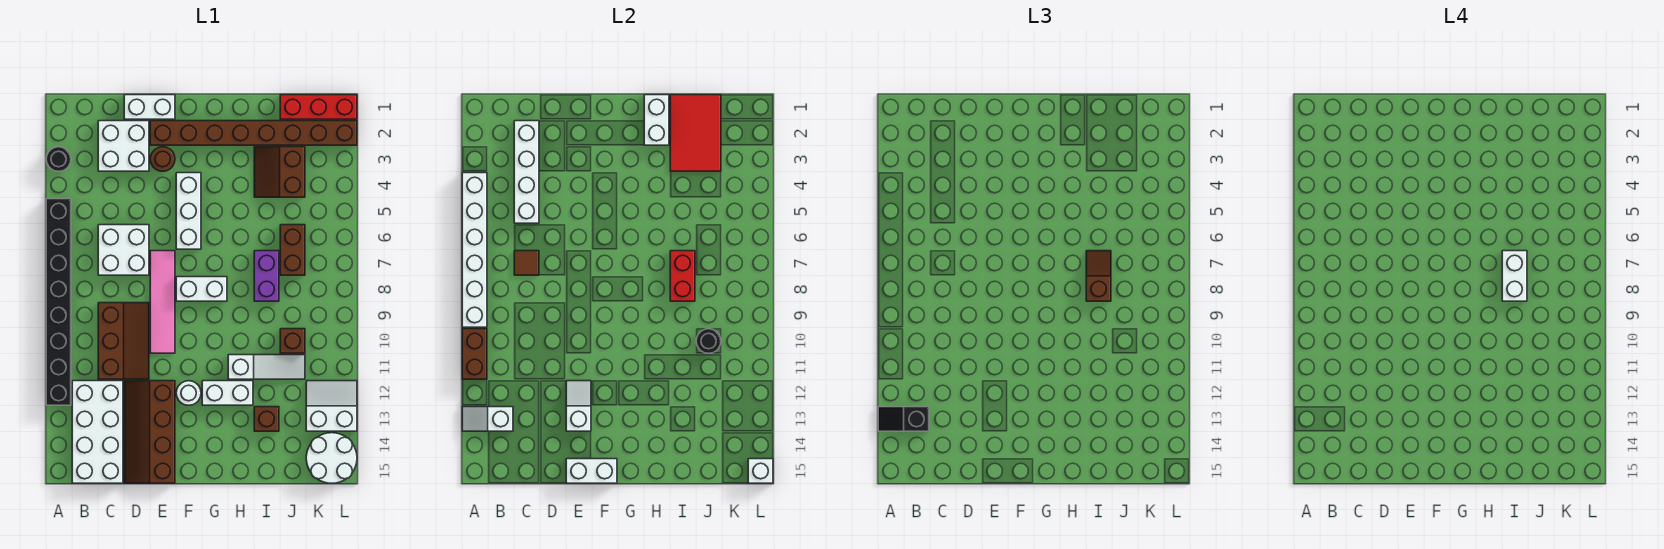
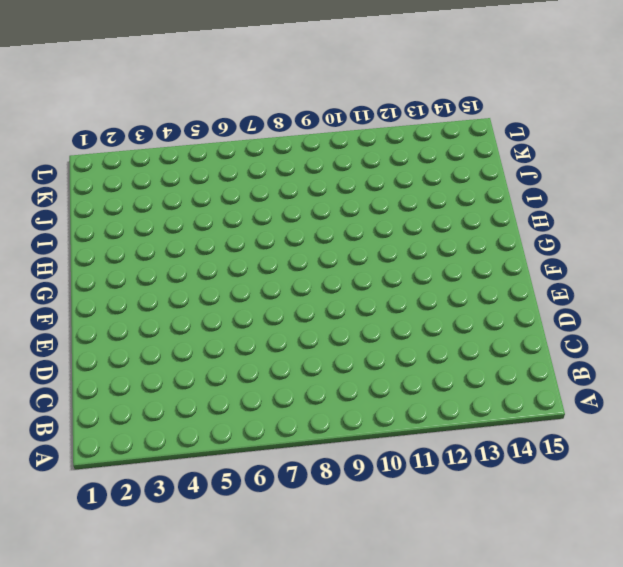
none -> black 1x1 round brick [46,147,71,171]
none -> black 1x8 brick [46,199,71,405]
none -> white 2x4 brick [72,381,123,483]
none -> white 2x2 brick [98,121,149,171]

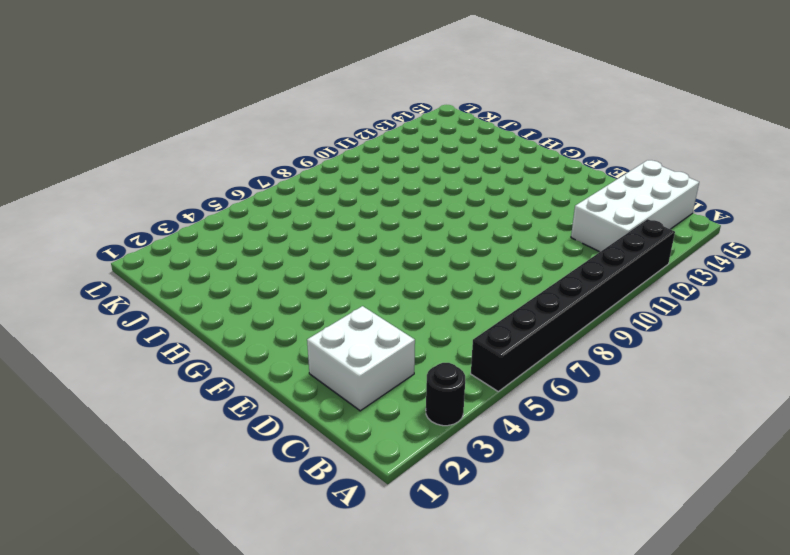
none -> white 2x2 brick [98,225,149,275]
none -> brown 2x3 slope [98,303,149,379]
none -> white 1x2 brick [124,95,175,119]
none -> brown 2x4 slope [124,381,175,483]

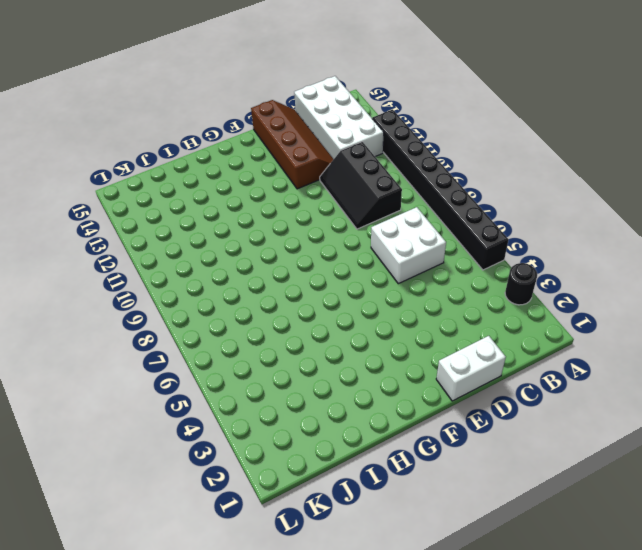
black 2x3 slope [320,142,402,229] -> brown 2x3 slope [98,303,149,379]
none -> white 2x2 brick [98,121,149,171]
none -> brown 1x8 brick [150,121,357,145]
none -> brown 1x1 round brick [150,147,175,171]
none -> pink 1x4 tile [150,251,175,353]

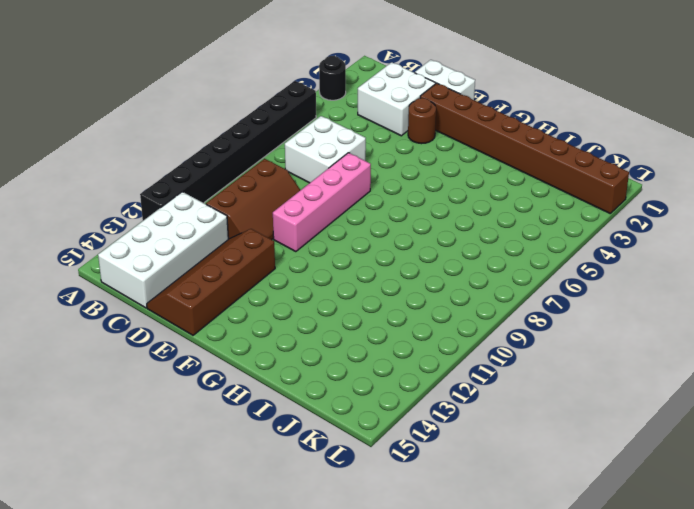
pink 1x4 brick [273,153,371,252] -> pink 1x4 tile [150,251,175,353]
none -> white 1x3 brick [176,173,201,249]
none -> white 1x2 brick [176,277,227,301]
none -> white 1x1 round brick [176,381,201,405]
none -> white 1x2 brick [202,381,253,405]

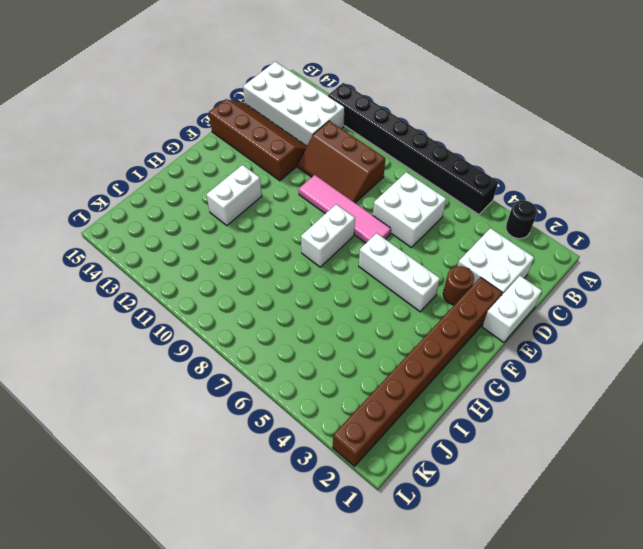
none -> white 1x1 round brick [176,381,201,405]
none -> white 1x3 slope [228,355,305,379]
none -> brown 2x2 slope [254,147,305,197]
none -> purple 1x2 brick [254,251,279,301]

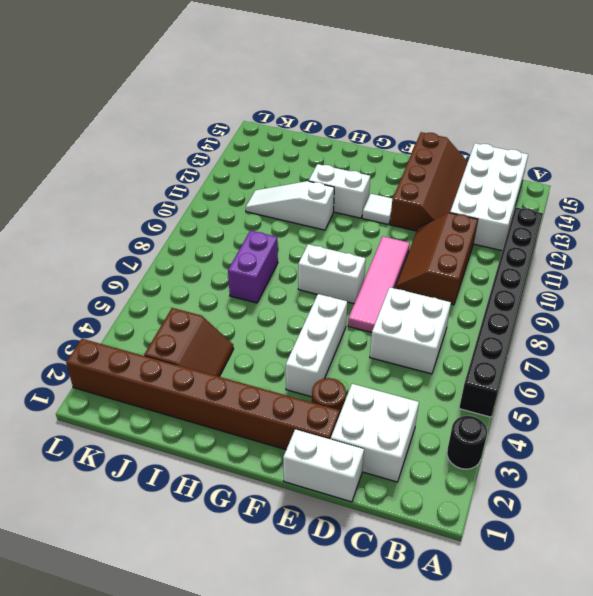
white 1x1 tile [362,194,392,224] -> white 1x1 round brick [176,381,201,405]
none -> brown 1x1 brick [254,407,279,431]
none -> red 1x3 brick [280,95,357,119]
none -> brown 1x2 brick [280,225,305,275]
none -> brown 1x1 brick [280,329,305,353]

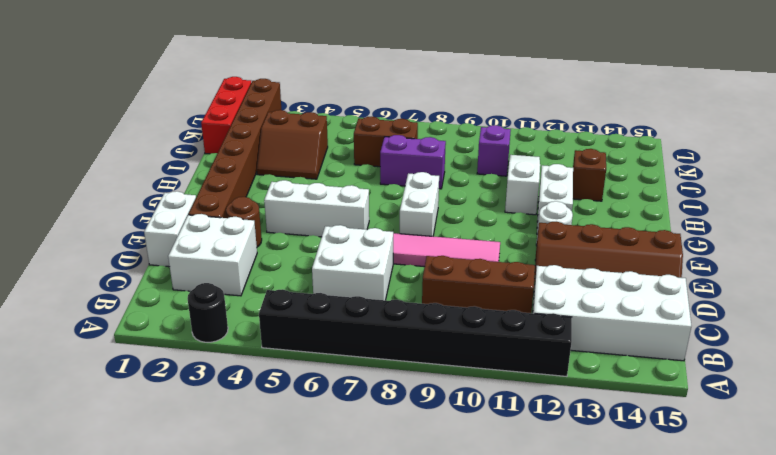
purple 1x1 brick [477,125,511,176] -> brown 1x1 brick [280,329,305,353]
none -> white 2x2 slope [306,381,357,431]
none -> white 2x2 round brick [306,433,357,483]
none -> white 1x6 brick [462,173,487,327]
none -> brown 1x2 brick [462,329,487,379]

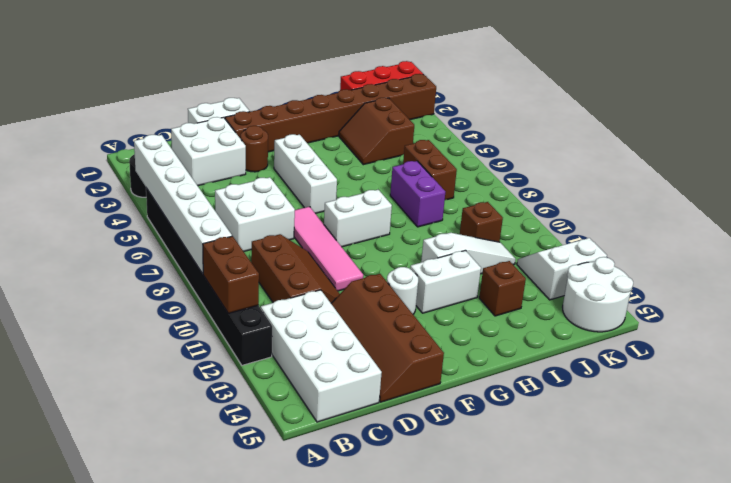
none -> white 1x2 slope [462,407,513,431]
none -> white 1x4 brick [514,121,539,223]
none -> brown 1x1 tile [514,251,539,275]
none -> white 1x2 slope [566,381,591,431]

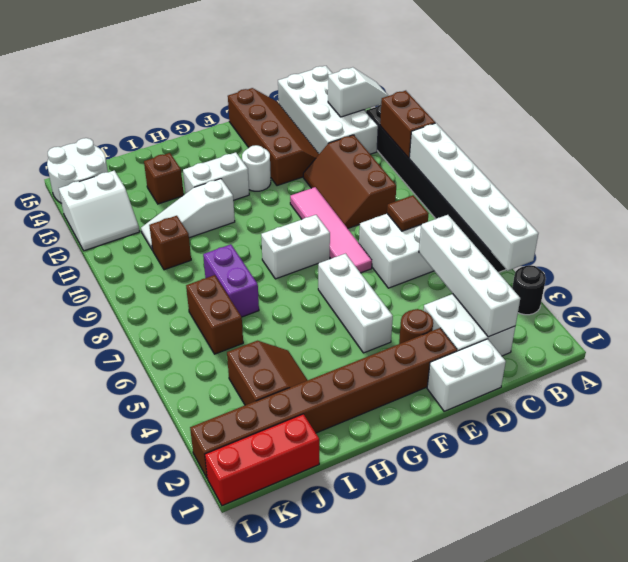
none -> white 1x2 slope [566,381,591,431]
none -> white 1x2 brick [566,459,617,483]
none -> white 1x2 brick [644,95,669,145]
none -> red 2x3 tile [670,95,721,171]

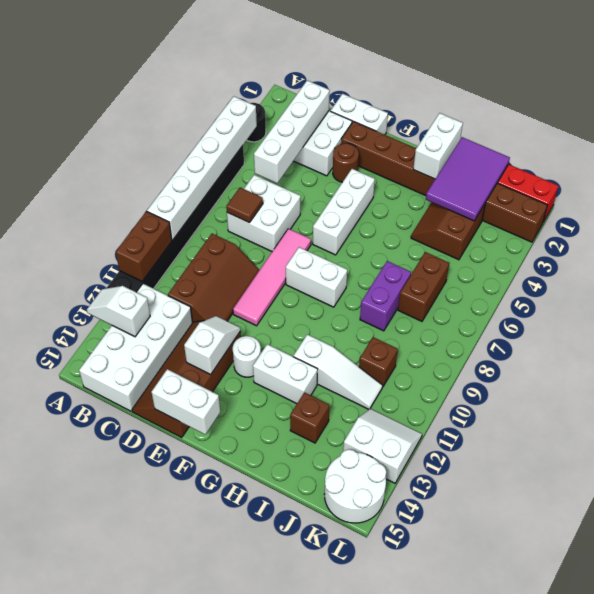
purple 2x3 tile [426,137,510,221] -> red 2x3 tile [670,95,721,171]
none -> red 1x2 brick [670,251,695,301]
none -> black 1x1 round brick [696,329,721,353]
none -> white 1x1 brick [748,459,773,483]
none -> black 1x2 slope [878,407,929,431]

